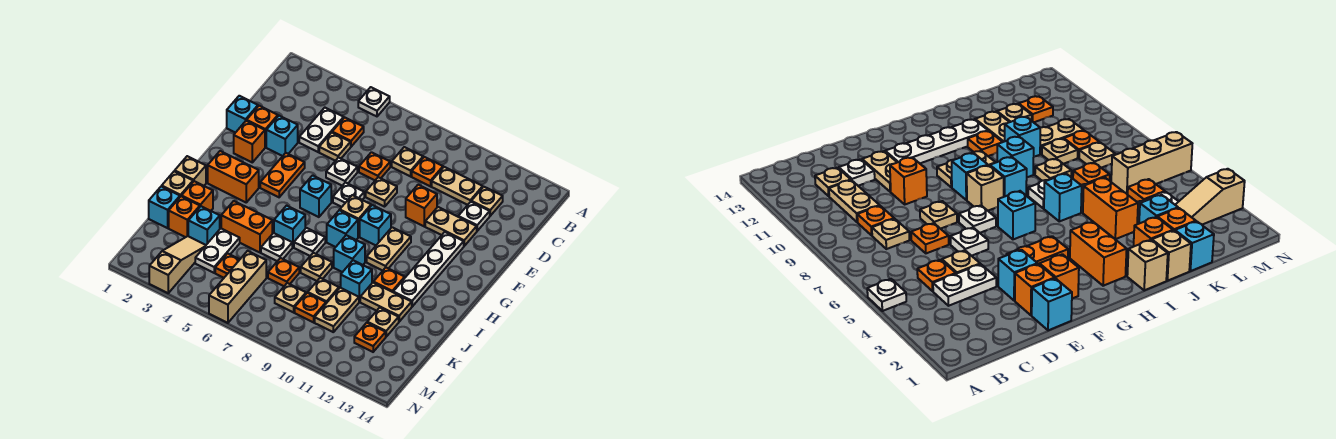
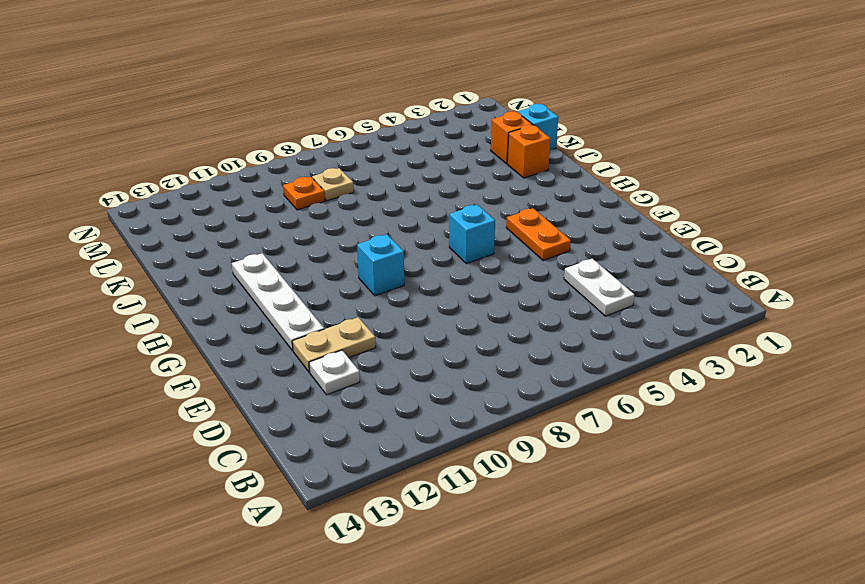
none -> white 1x1 plate [358,87,390,116]
none -> orange 1x1 plate [332,117,364,147]
none -> tan 1x1 plate [392,147,423,176]
none -> orange 1x1 plate [412,157,443,186]

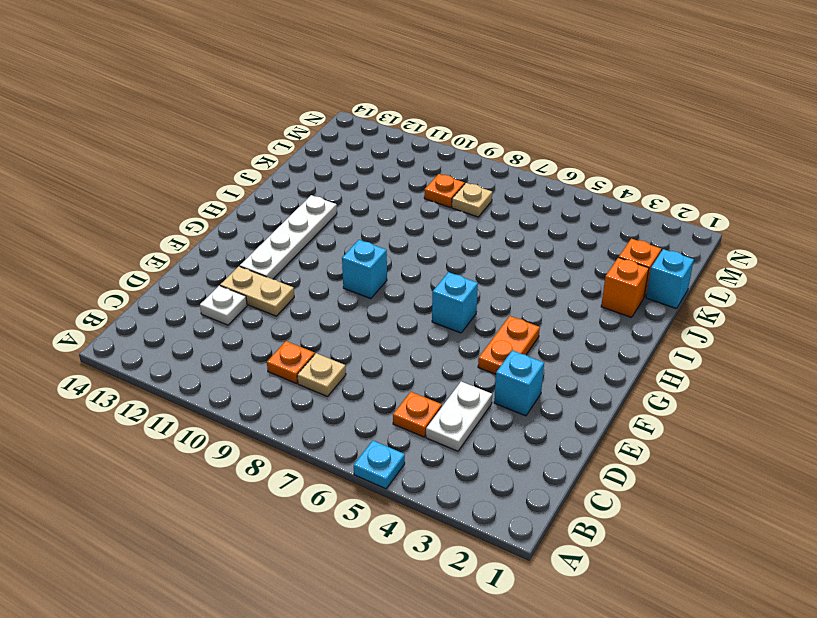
cyan 1x1 plate [354,441,405,489] -> white 1x1 plate [358,87,390,116]
none -> tan 1x2 plate [432,167,483,205]
none -> tan 1x1 plate [471,187,503,216]
none -> tan 1x1 plate [319,133,351,161]
none -> orange 1x1 plate [359,152,390,180]

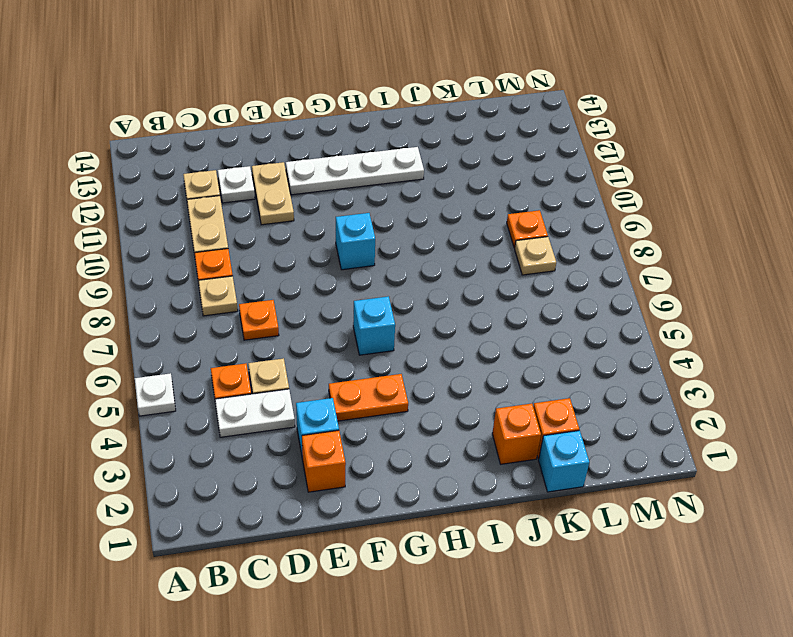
none -> cyan 1x1 brick [227,96,258,133]
none -> white 1x1 plate [326,158,357,186]
none -> tan 1x1 plate [366,177,397,207]
none -> orange 1x1 brick [406,185,437,226]

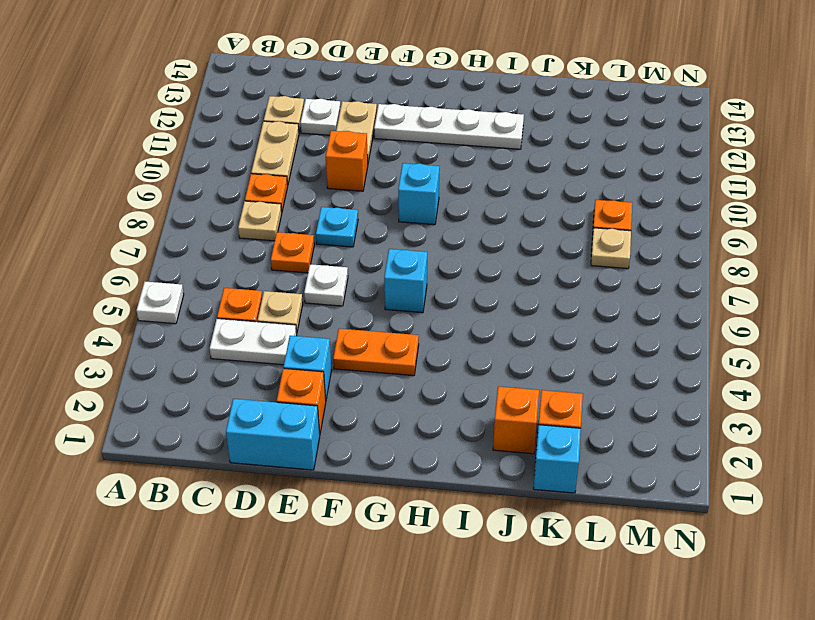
cyan 1x2 brick [226,399,320,470] -> cyan 1x1 brick [227,96,258,133]
cyan 1x1 plate [316,207,358,247] -> tan 1x1 plate [366,177,397,207]
none -> orange 1x1 brick [234,121,265,162]
none -> white 1x1 plate [333,183,364,207]
none -> tan 1x1 brick [340,195,371,237]
none -> tan 1x2 plate [367,227,411,271]

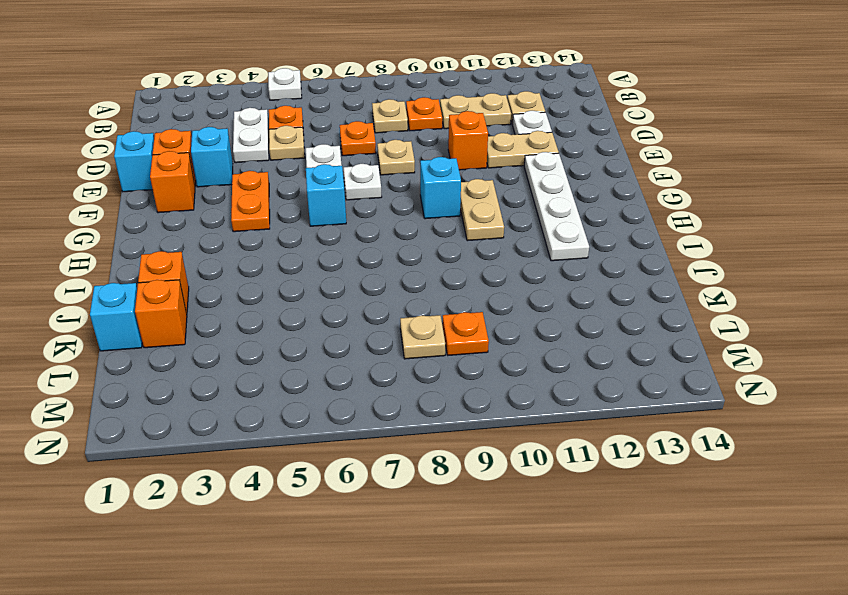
none -> tan 1x1 brick [340,195,371,237]
none -> orange 1x2 brick [208,151,259,202]
none -> cyan 1x1 brick [327,210,358,247]
none -> tan 1x1 brick [175,156,206,186]

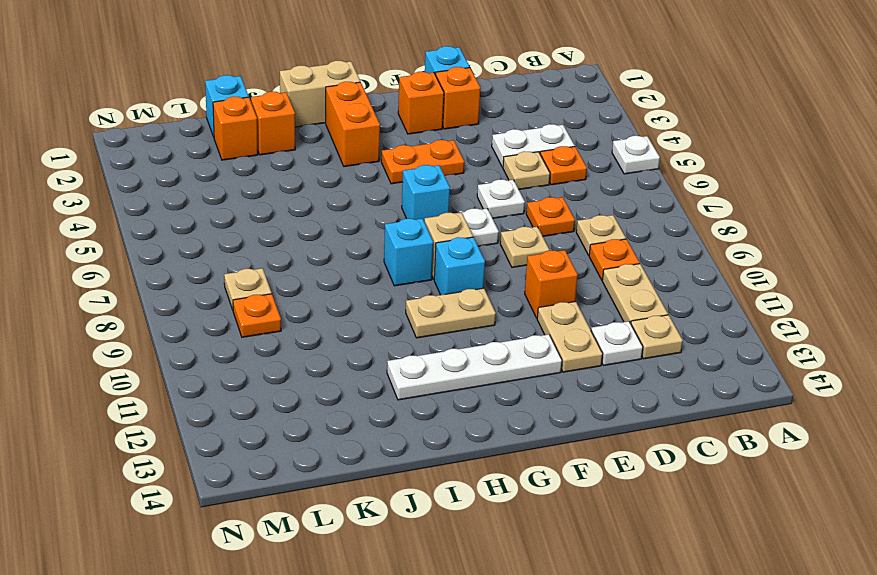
tan 1x2 brick [280,61,360,127] -> tan 1x1 brick [175,156,206,186]
none -> cyan 1x1 brick [266,116,298,156]
none -> cyan 1x1 brick [274,206,305,247]
none -> white 1x1 plate [294,228,325,256]
none -> cyan 1x1 brick [334,235,365,272]

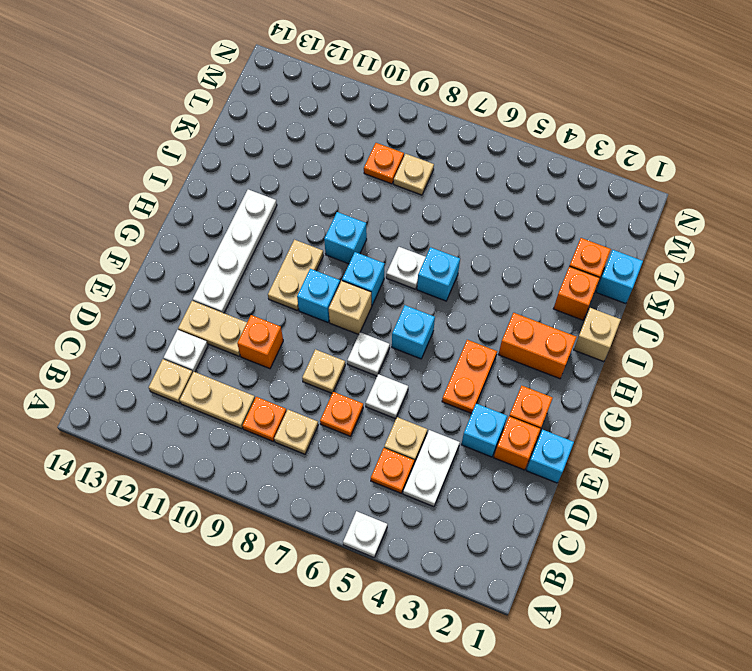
none -> orange 1x1 plate [373,268,405,292]
none -> tan 1x1 brick [162,171,193,197]
none -> orange 1x2 brick [221,201,272,252]
none -> white 1x1 plate [261,233,292,261]

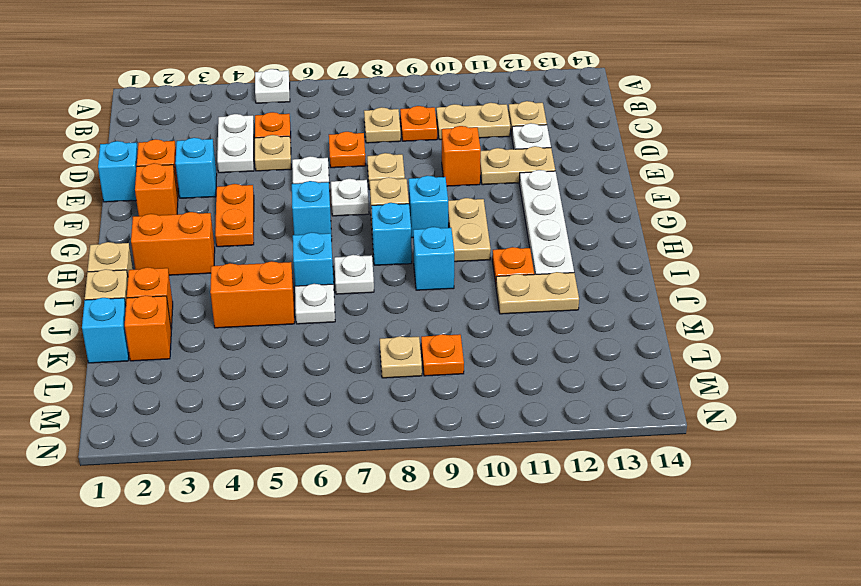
none -> tan 1x1 plate [301,253,332,281]
none -> cyan 1x1 brick [341,260,372,302]
none -> cyan 1x1 brick [188,206,220,245]
none -> white 1x2 plate [195,229,240,273]

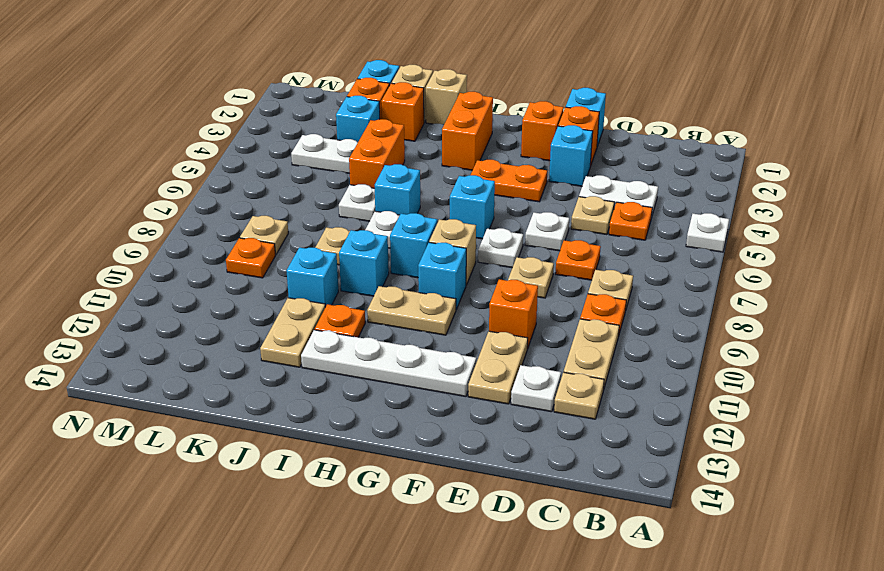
none -> orange 1x1 plate [268,258,299,286]
none -> tan 1x1 plate [308,278,339,303]
none -> tan 1x2 plate [315,288,359,332]
none -> tan 1x1 plate [367,308,399,337]

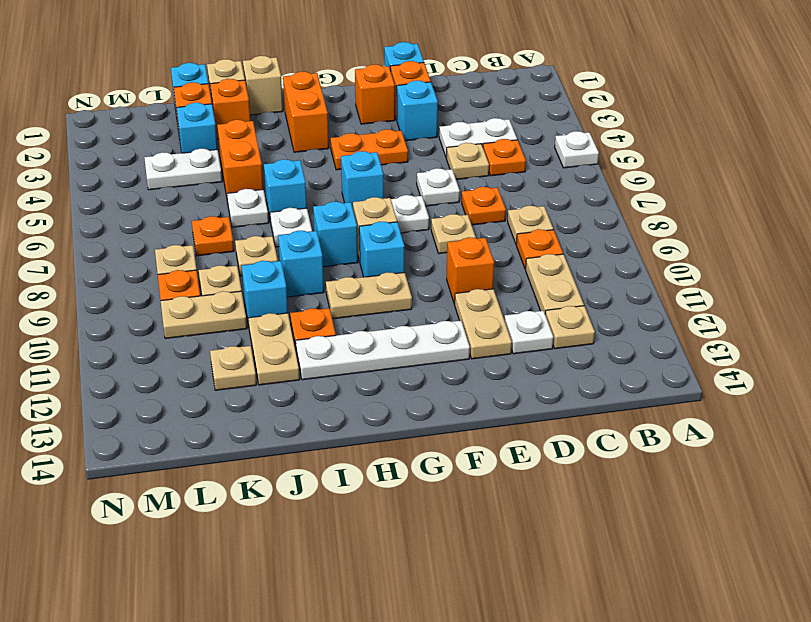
none -> tan 1x3 slope [149,236,206,293]
none -> orange 1x1 plate [215,253,240,278]
none -> tan 1x3 brick [209,251,266,323]
none -> orange 1x1 plate [354,323,386,352]

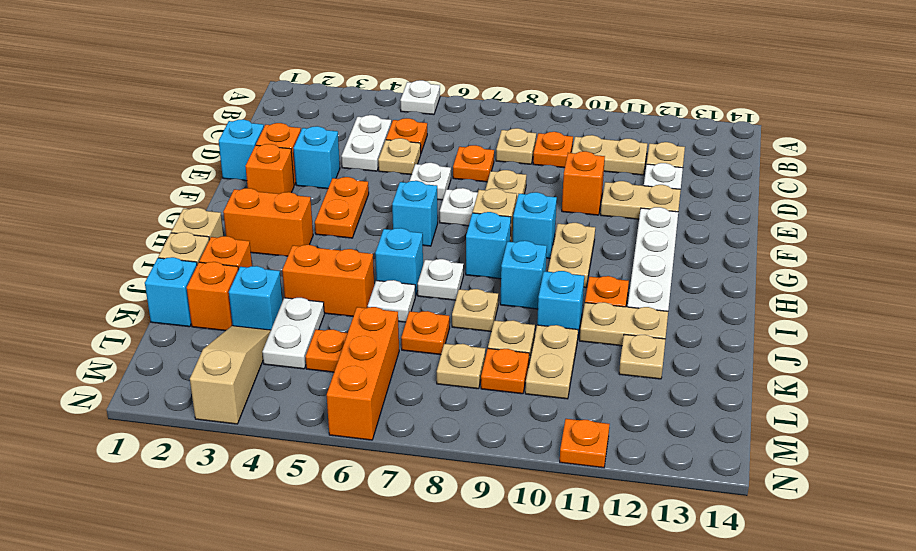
orange 1x3 brick [327,307,399,440] -> tan 1x3 brick [209,251,266,323]
orange 1x1 plate [560,419,610,468] -> orange 1x1 plate moved to [354,323,386,352]

